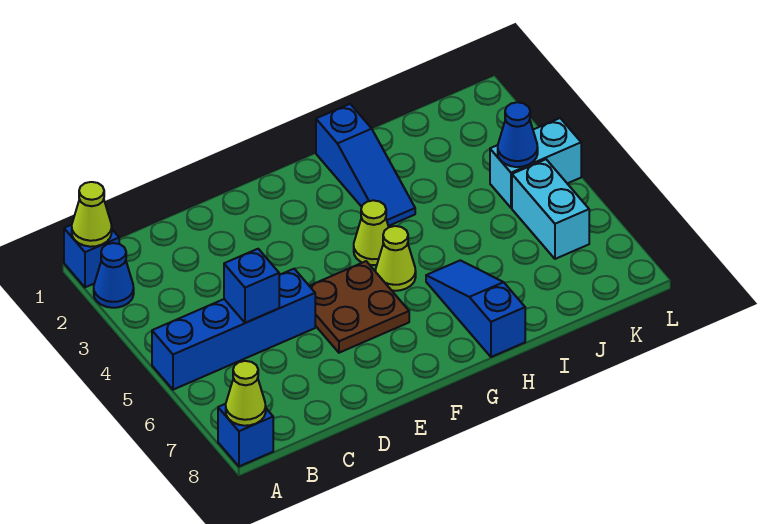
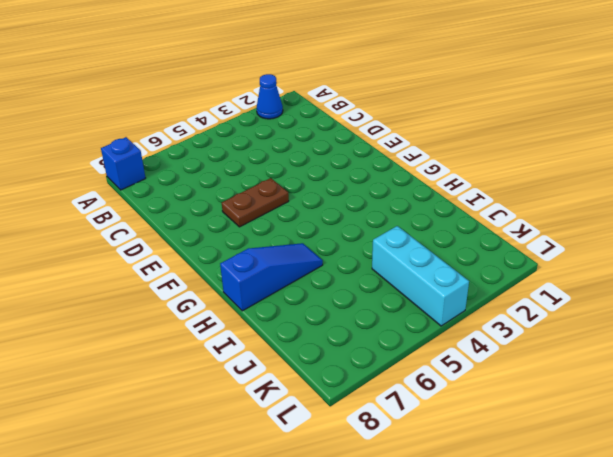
brown 1x2 plate [222,178,289,227] -> brown 2x2 plate [310,261,409,353]
cyan 1x3 brick [372,226,469,326] -> cyan 1x2 brick [490,118,581,208]
none -> blue 1x1 brick [64,225,119,287]
none -> blue 1x4 brick [152,269,315,390]
none -> lime 1x1 cone [354,200,389,265]

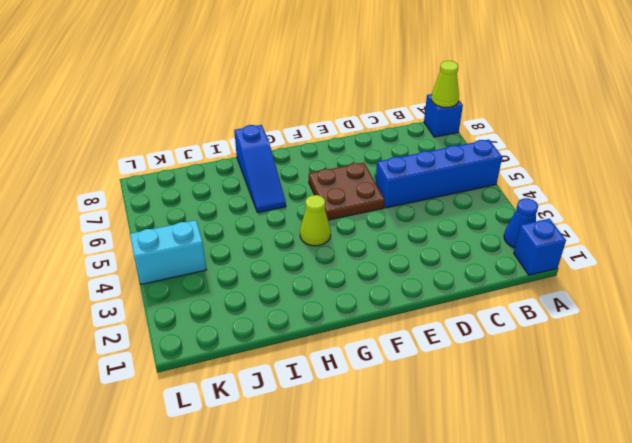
none -> lime 1x1 cone [376,226,416,291]
none -> blue 1x3 slope [316,104,415,226]
none -> cyan 1x2 brick [512,159,589,259]

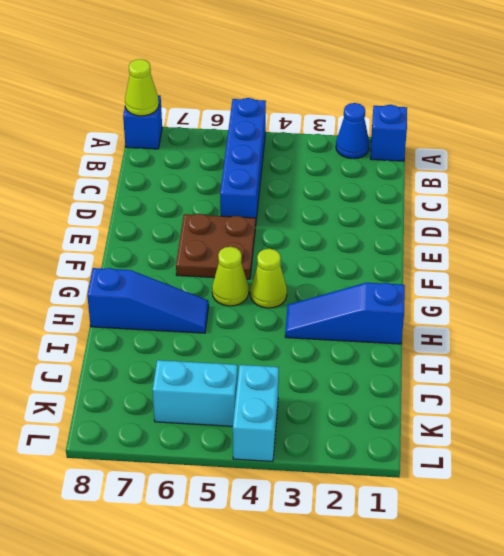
none -> lime 1x1 cone [72,182,112,247]
none -> blue 1x1 brick [224,249,279,323]
none -> blue 1x1 cone [498,102,538,167]

